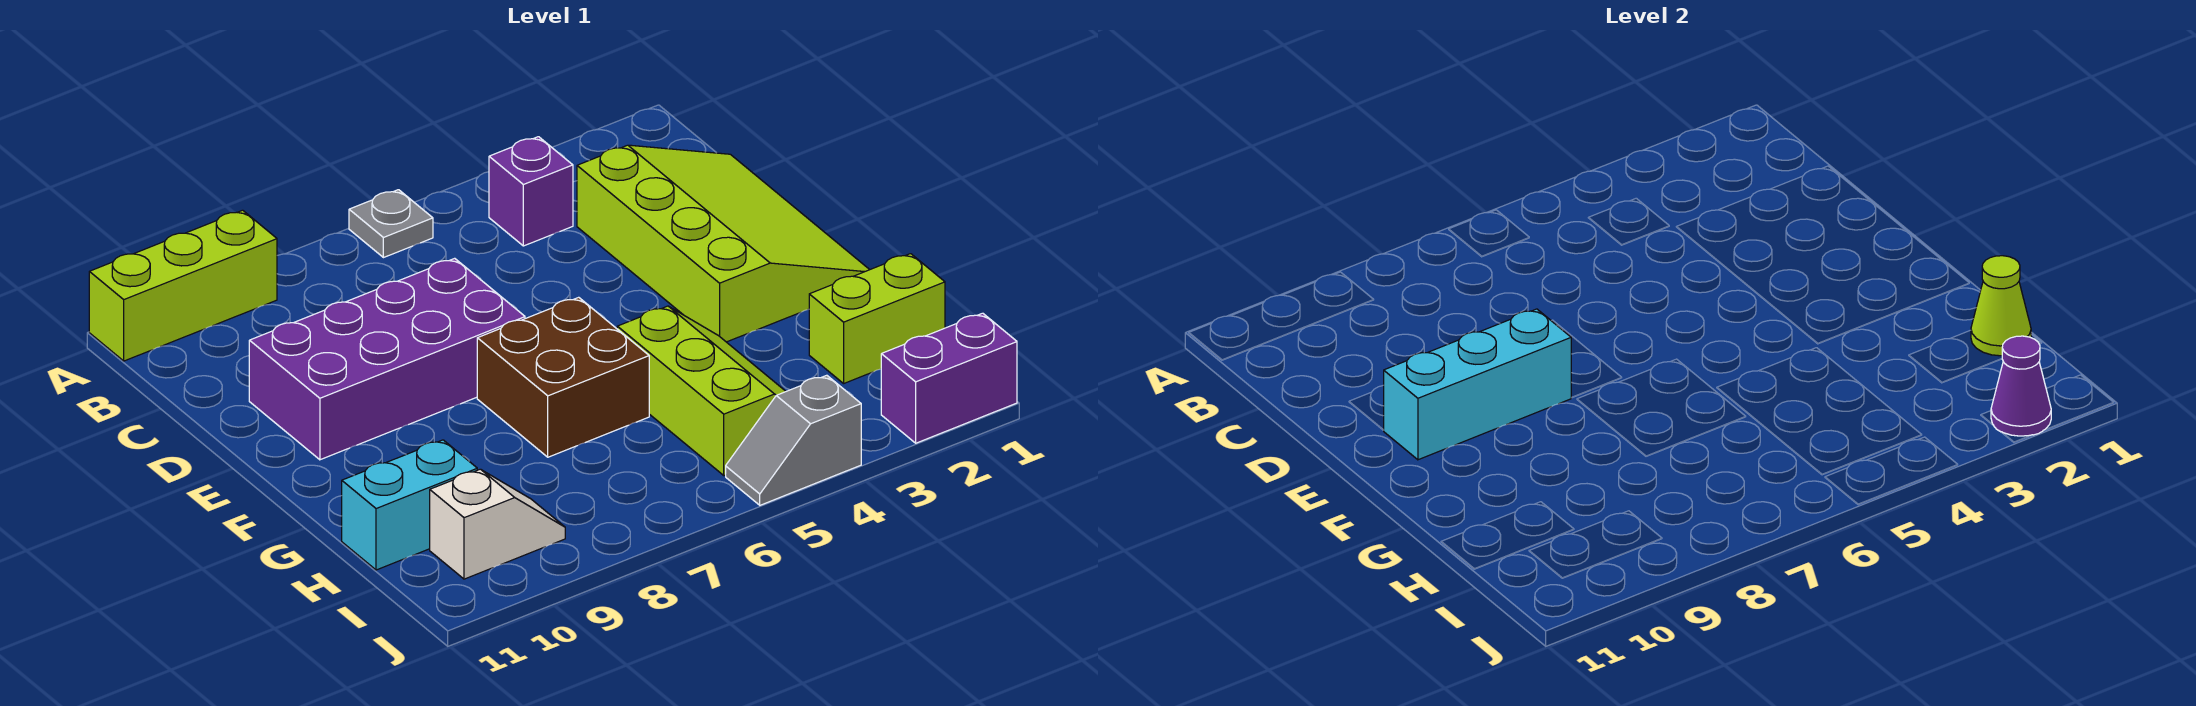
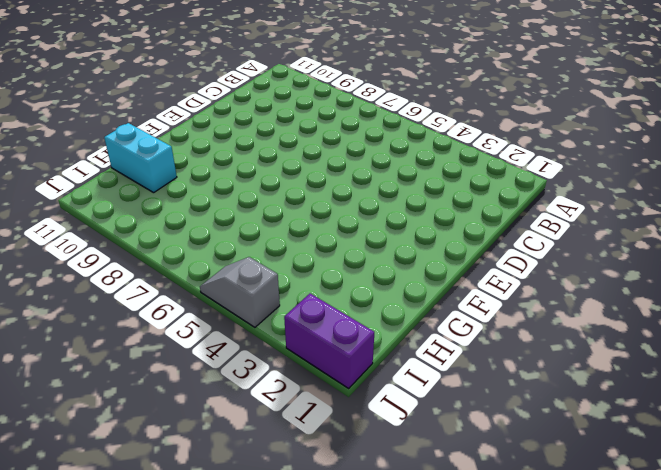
none -> grey 1x1 plate [349,190,433,258]
none -> lime 1x3 brick [89,210,277,361]
none -> purple 1x1 brick [489,137,573,246]

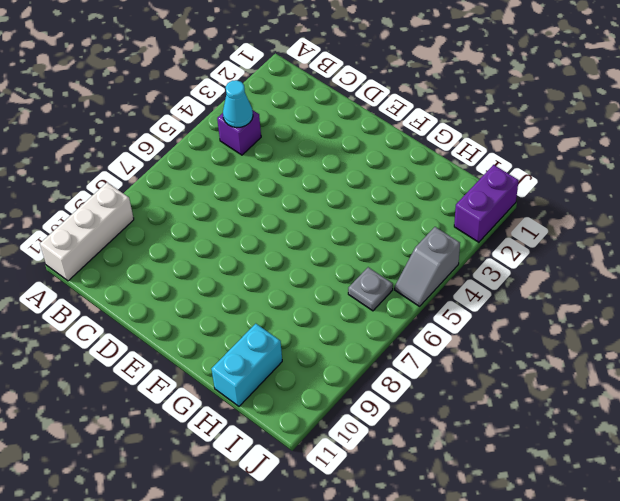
white 1x3 brick [40,183,134,281] -> lime 1x3 brick [89,210,277,361]
cyan 1x1 cone [223,80,253,128] -> none
grey 1x1 plate [348,267,393,311] -> grey 1x1 plate moved to [349,190,433,258]
none -> lime 3x4 slope [577,145,870,342]
none -> purple 2x4 brick [249,258,525,460]
none -> brown 2x2 brick [477,297,649,457]

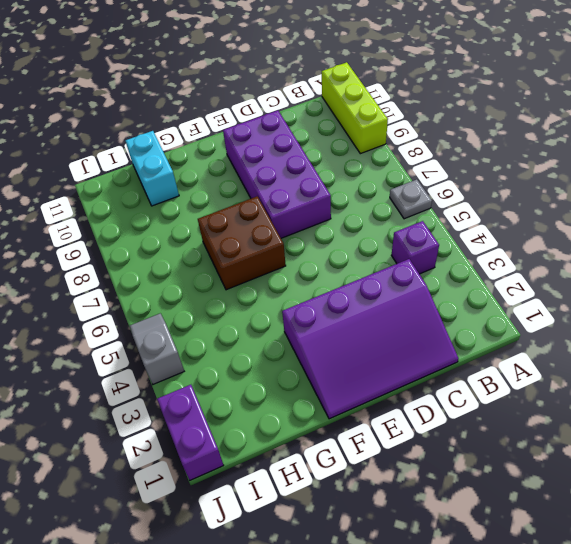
purple 3x4 slope [282,259,458,419] -> lime 3x4 slope [577,145,870,342]
none -> lime 2x3 slope [617,306,786,475]
none -> lime 1x2 brick [809,254,945,383]
none -> white 1x2 slope [430,469,565,579]

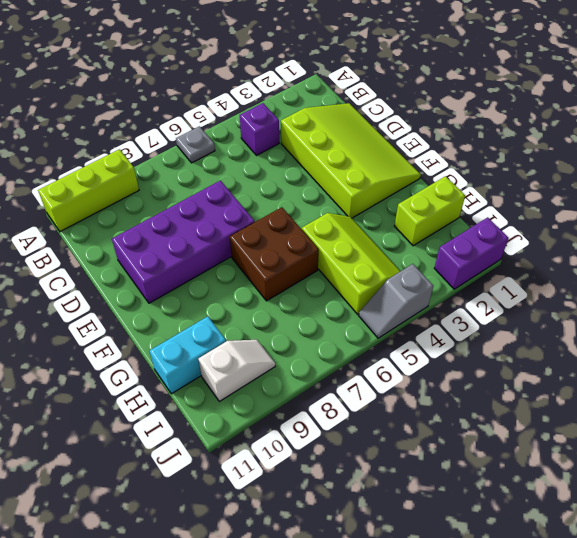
none -> cyan 1x3 brick [1384,309,1571,460]
none -> lime 1x1 cone [1971,256,2031,356]
none -> purple 1x1 cone [1991,336,2051,436]

